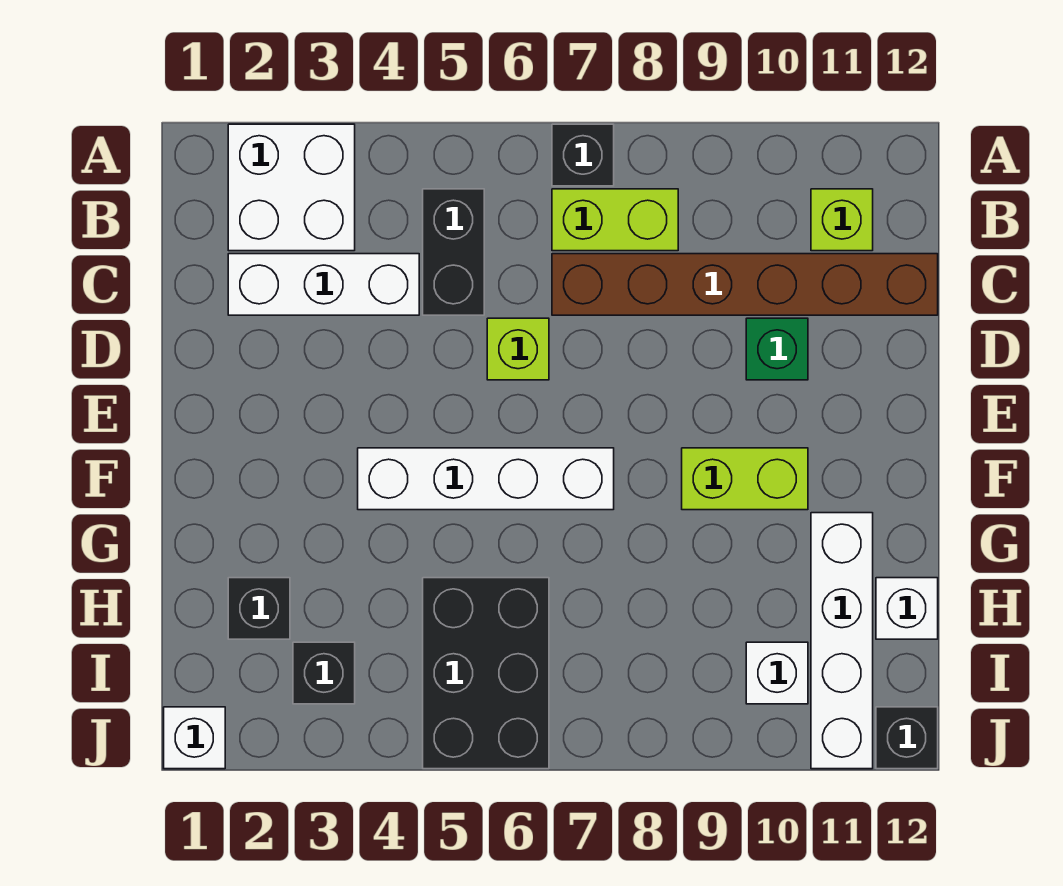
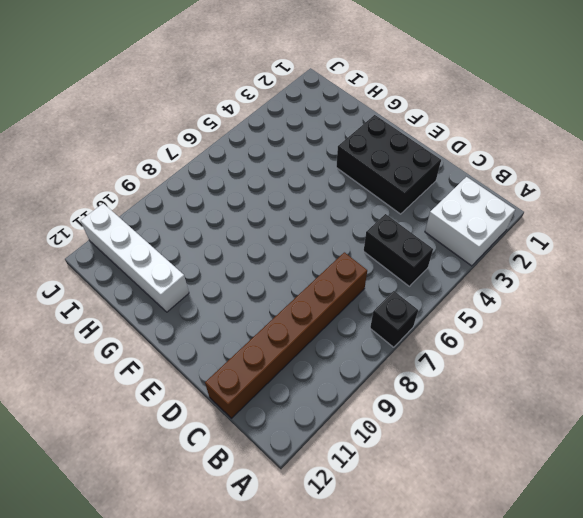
black 2x3 brick [336,115,441,214] -> black 2x3 brick moved to [423,578,549,769]
none -> lime 1x2 brick [552,189,678,251]
none -> lime 1x1 brick [811,189,873,251]
none -> white 1x3 brick [228,254,419,315]

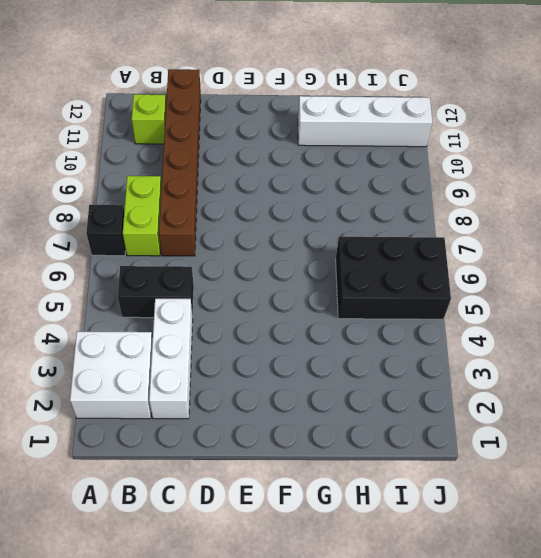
none -> lime 1x1 brick [487,318,549,380]
none -> green 1x1 brick [746,318,808,380]
none -> white 1x4 brick [358,448,614,510]

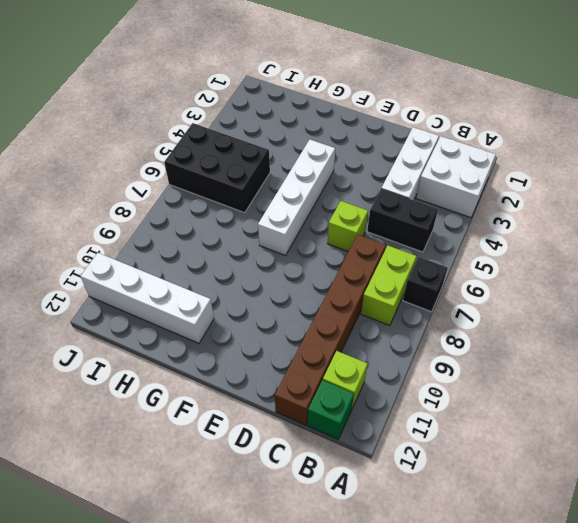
green 1x1 brick [307,380,354,439] -> green 1x1 brick moved to [746,318,808,380]
none -> lime 1x2 brick [682,448,808,510]
none -> black 1x1 brick [228,578,290,639]
none -> white 1x1 brick [876,578,938,639]

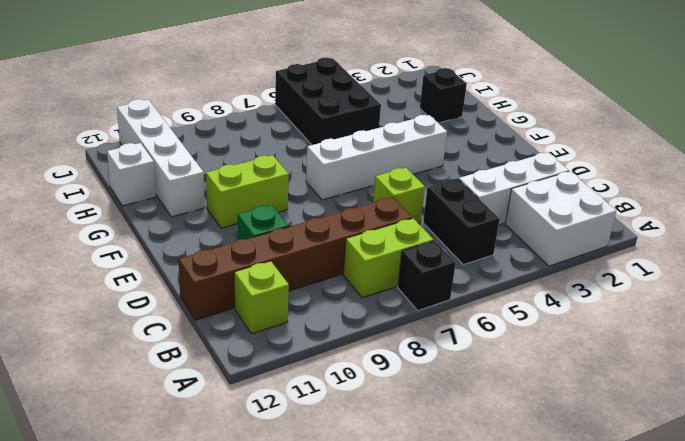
none -> black 1x1 brick [293,642,355,704]
none -> white 1x1 brick [746,642,808,704]
none -> white 1x1 brick [164,707,225,769]

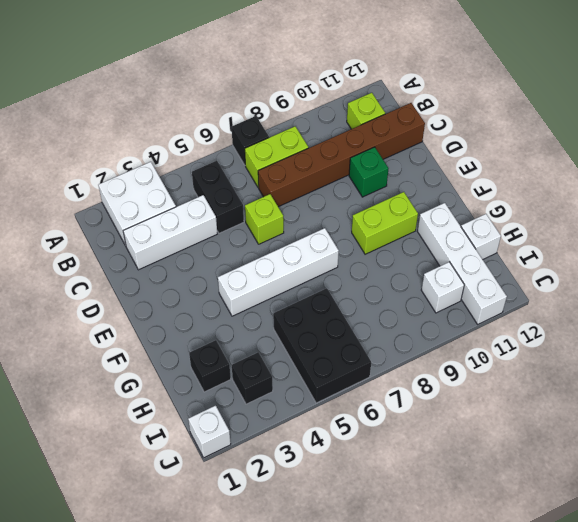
none -> black 1x1 brick [876,707,938,769]

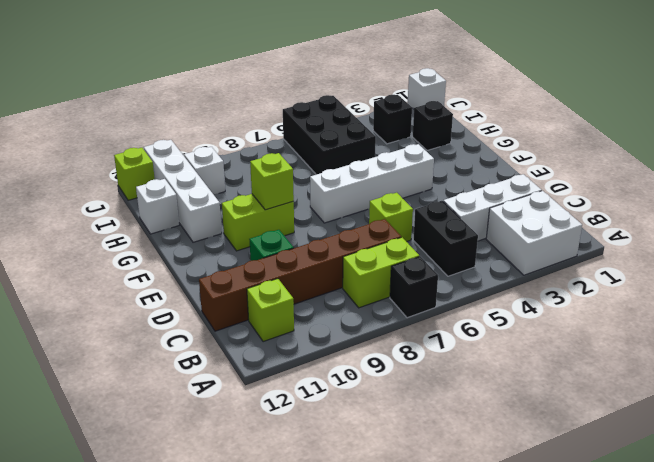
lime 1x1 brick [250,153,294,210] -> none
lime 1x1 brick [114,148,155,200] -> black 1x1 brick [876,707,938,769]

